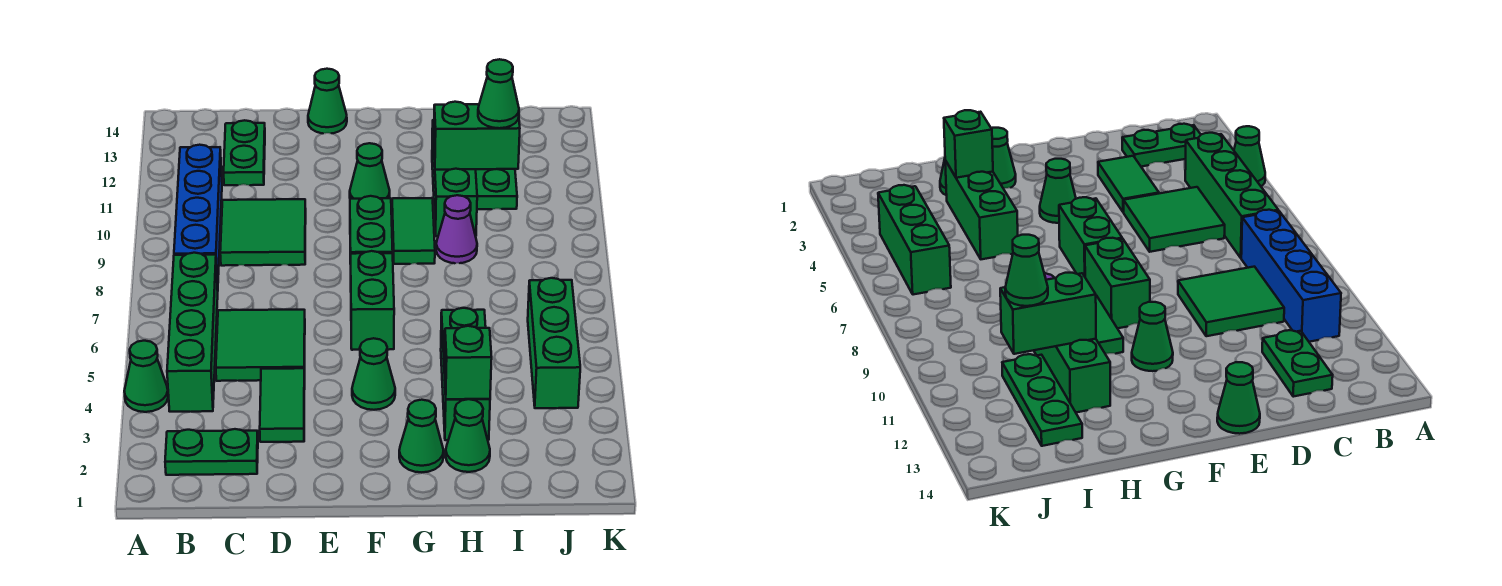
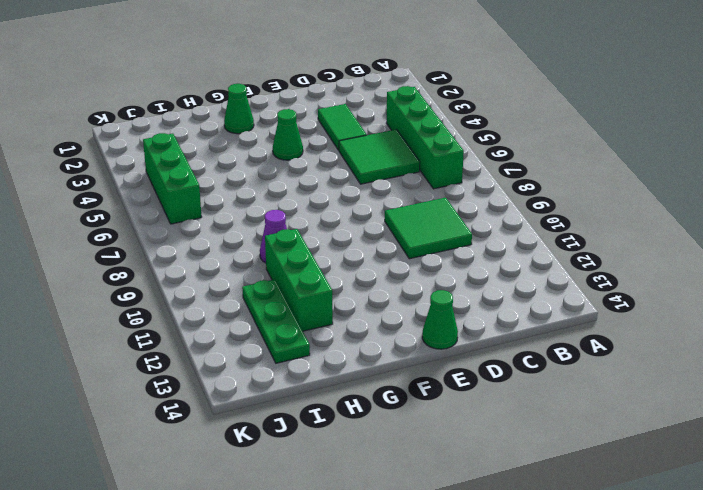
none -> green 1x1 cone [124,341,168,412]
none -> green 1x2 plate [165,429,258,475]
none -> blue 1x4 brick [174,145,222,290]

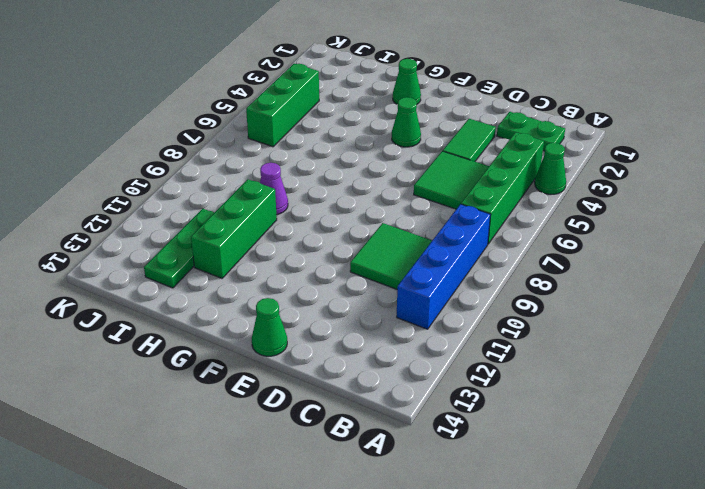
none -> green 1x2 plate [224,120,265,185]
none -> green 1x2 brick [351,251,394,350]
none -> green 1x2 brick [350,196,393,264]

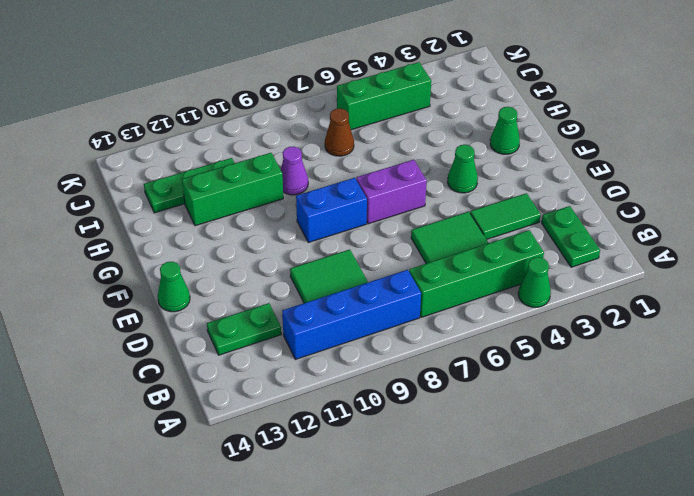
purple 1x2 brick [356,160,427,224] -> green 1x2 brick [351,251,394,350]
blue 1x2 brick [296,178,367,243] -> green 1x2 brick [350,196,393,264]
brown 1x1 cone [325,108,354,156] -> none
none -> green 1x1 cone [350,143,390,199]
none -> green 1x2 tile [392,198,435,264]
none -> green 1x1 cone [446,399,490,472]

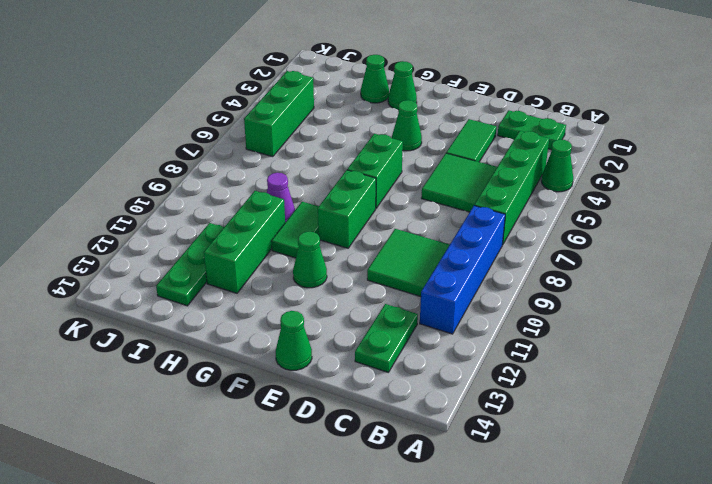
none -> green 1x3 brick [441,308,490,440]
none -> green 1x1 brick [444,326,492,399]
none -> green 1x2 brick [434,102,520,170]

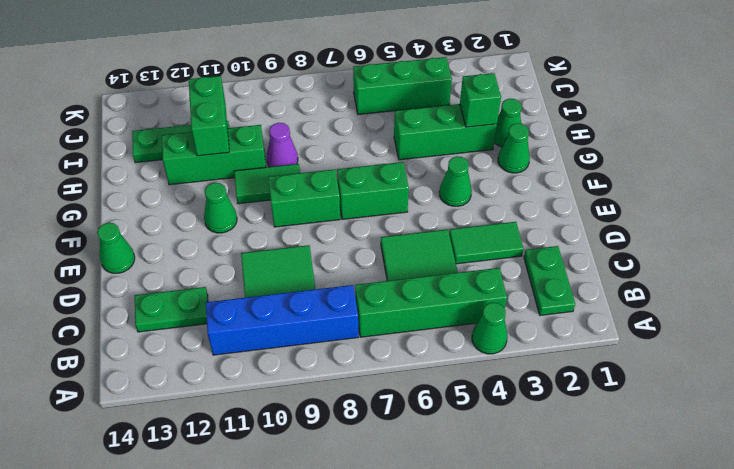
none -> green 1x1 cone [478,59,519,128]

